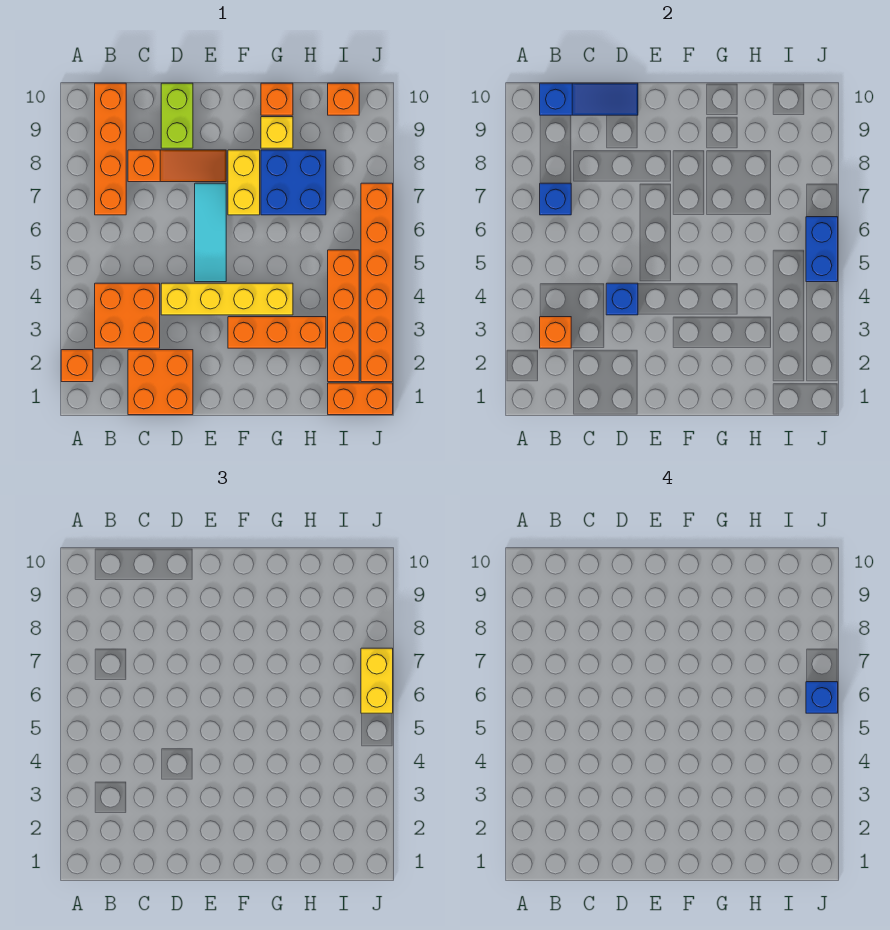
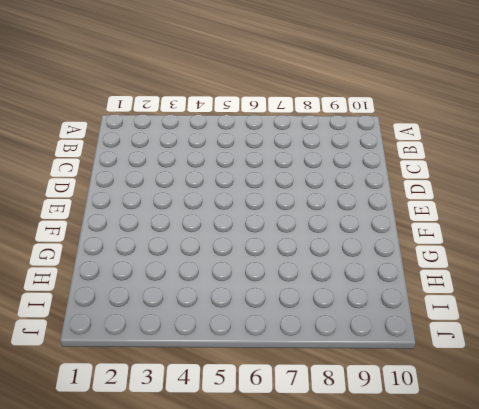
none -> orange 1x1 brick [61,350,93,382]
none -> orange 2x2 brick [95,283,160,348]
none -> orange 1x4 brick [95,83,126,215]

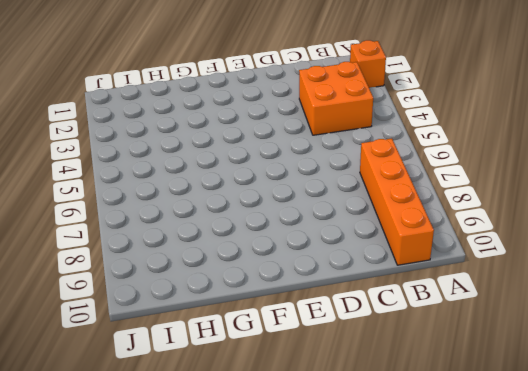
none -> orange 2x2 brick [128,350,193,415]
none -> orange 1x3 slope [128,150,226,182]
none -> yellow 1x4 brick [161,283,293,315]

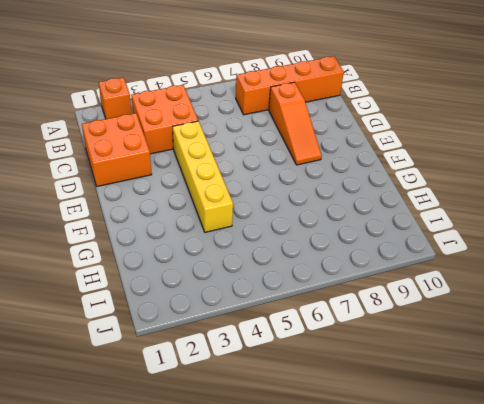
none -> lime 1x2 brick [161,83,193,148]
none -> cyan 1x3 tile [195,183,226,282]
none -> orange 1x3 brick [228,317,326,348]

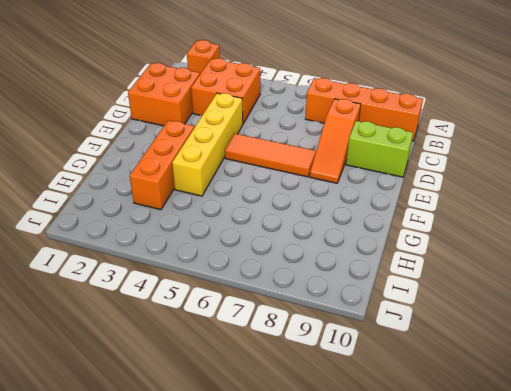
orange 1x3 tile [225,133,316,177] -> cyan 1x3 tile [195,183,226,282]
none -> yellow 1x2 brick [228,150,260,215]
none -> blue 2x2 brick [261,150,326,215]
none -> yellow 1x1 brick [261,117,293,148]

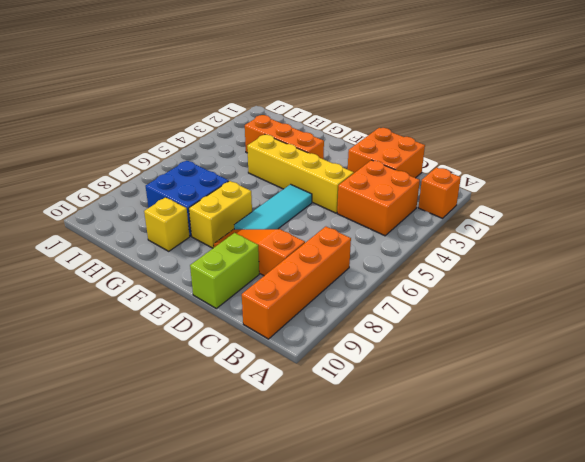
none -> orange 1x1 brick [261,83,293,115]
none -> orange 1x2 brick [328,383,393,415]
none -> orange 1x4 brick [328,250,359,382]

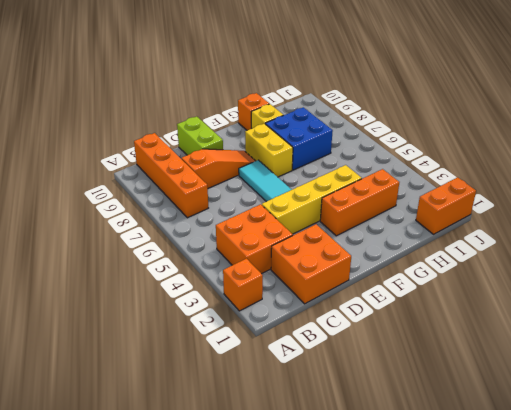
none -> orange 1x4 brick [328,250,359,382]
none -> orange 1x1 brick [328,83,359,115]
none -> orange 1x6 brick [361,183,393,382]

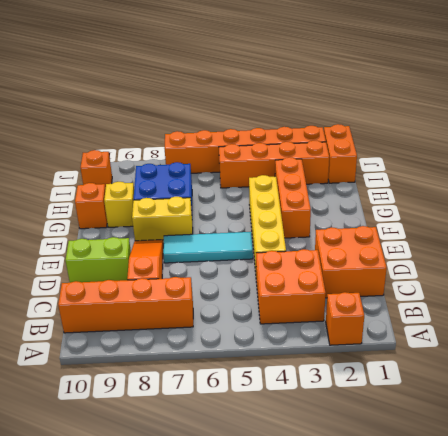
none -> orange 1x1 brick [540,317,571,348]
none -> blue 1x1 brick [540,183,571,215]
none -> blue 1x3 slope [540,83,638,115]

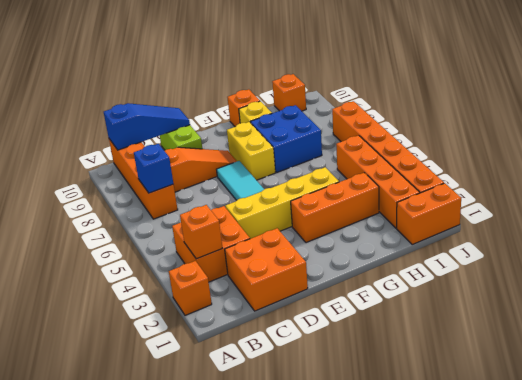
none -> blue 1x1 brick [606,283,638,315]
none -> blue 1x2 brick [806,217,838,282]
none -> yellow 1x2 brick [361,648,393,713]

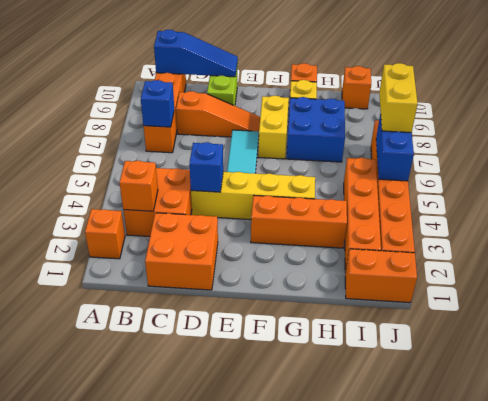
none -> blue 1x1 brick [806,682,838,713]

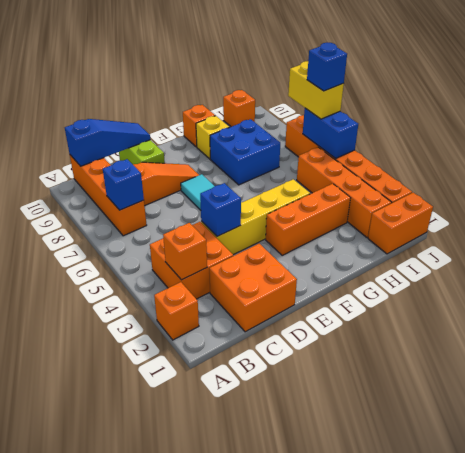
none -> yellow 1x2 brick [228,150,260,215]

